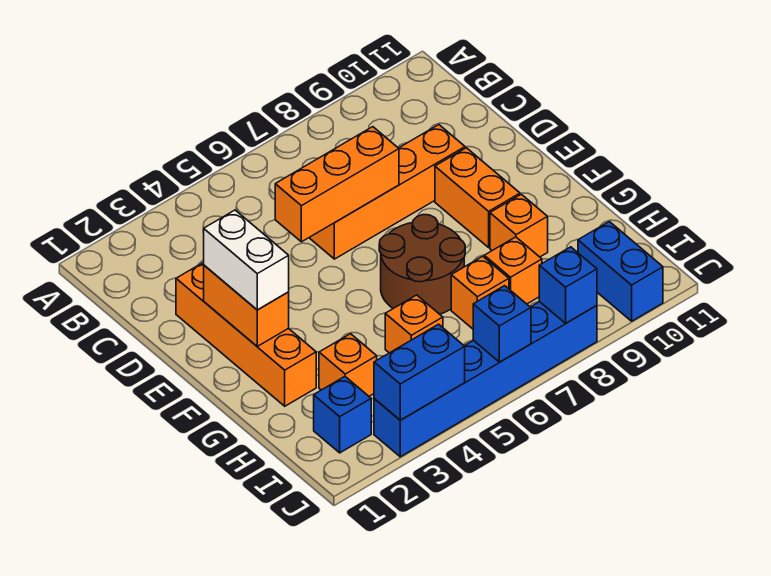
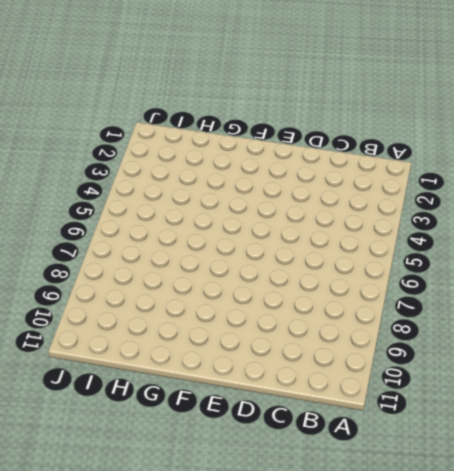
none -> orange 1x4 brick [176,262,316,406]
none -> orange 1x4 brick [309,125,465,259]
none -> orange 1x2 brick [435,148,520,247]

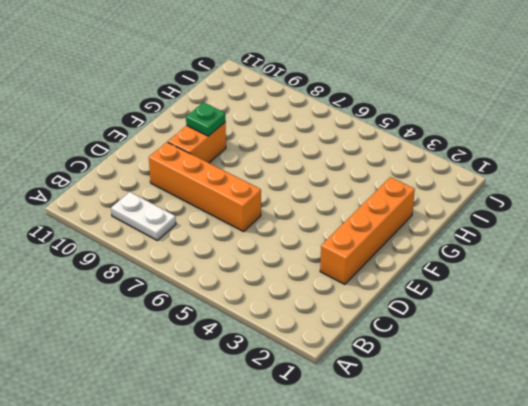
white 1x2 plate [111,192,176,240] -> none
green 1x1 plate [186,102,226,136] -> none
none -> brown 2x2 round brick [379,215,465,314]
none -> orange 1x1 brick [490,194,548,257]
none -> orange 1x1 brick [319,334,377,396]

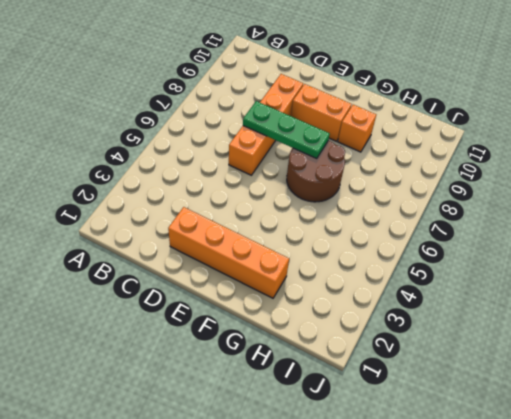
green 1x3 plate [243,101,330,159] -> orange 1x3 brick [275,127,399,242]
none -> orange 1x1 brick [319,334,377,396]
none -> orange 1x1 brick [385,295,443,353]
none -> orange 1x1 brick [451,256,509,329]

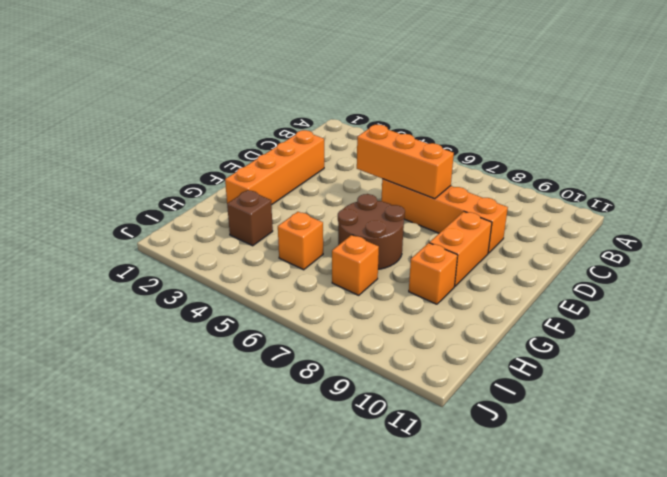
brown 1x1 brick [227,190,273,246] -> orange 1x1 brick [319,334,377,396]
none -> orange 1x1 brick [484,237,542,304]
none -> blue 1x1 brick [314,377,371,453]
none -> blue 1x2 brick [578,222,663,321]

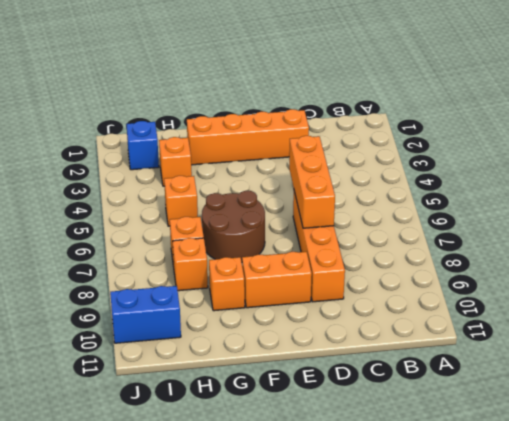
none -> blue 1x6 brick [374,302,597,457]
none -> orange 1x2 brick [204,265,289,346]
none -> blue 1x2 brick [374,324,465,420]

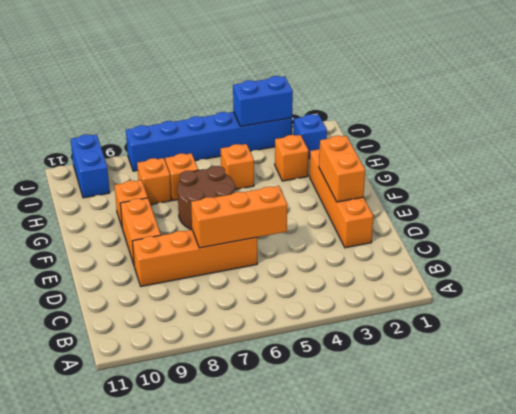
none -> blue 1x1 brick [473,286,531,362]
none -> blue 1x1 brick [539,247,597,323]
none -> white 1x2 brick [204,210,289,310]

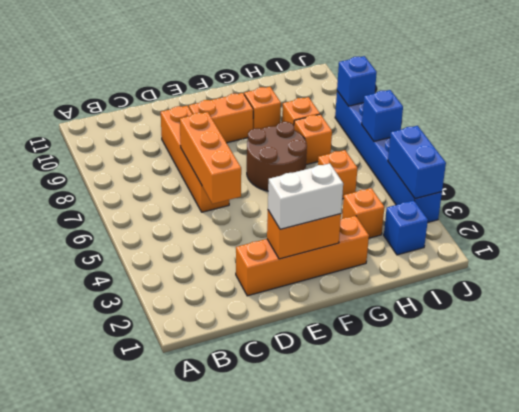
none -> blue 1x2 brick [578,222,663,321]

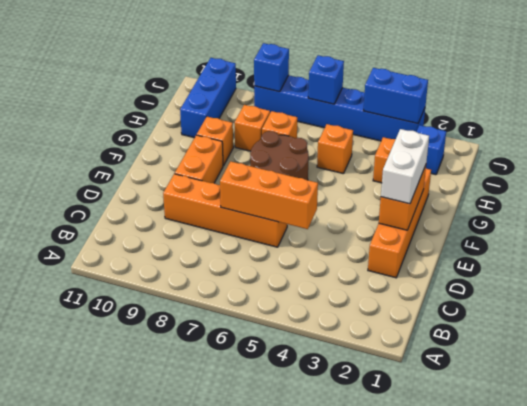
blue 1x3 brick [180,58,236,138] -> blue 1x2 brick [578,222,663,321]

